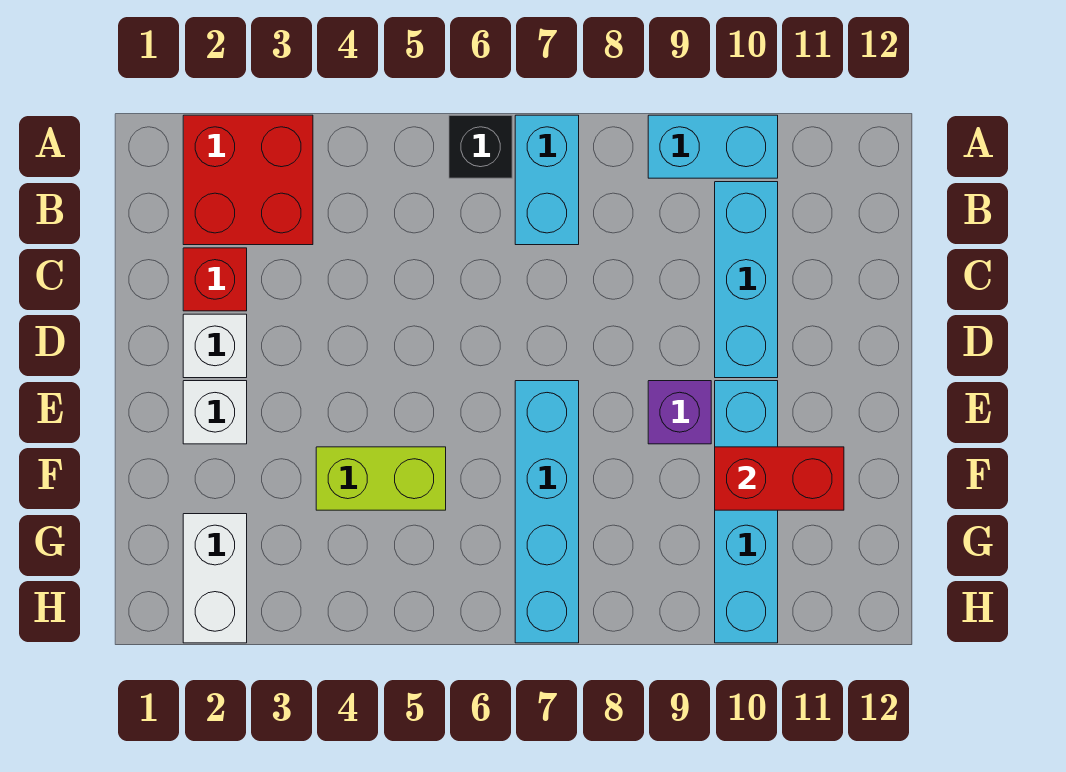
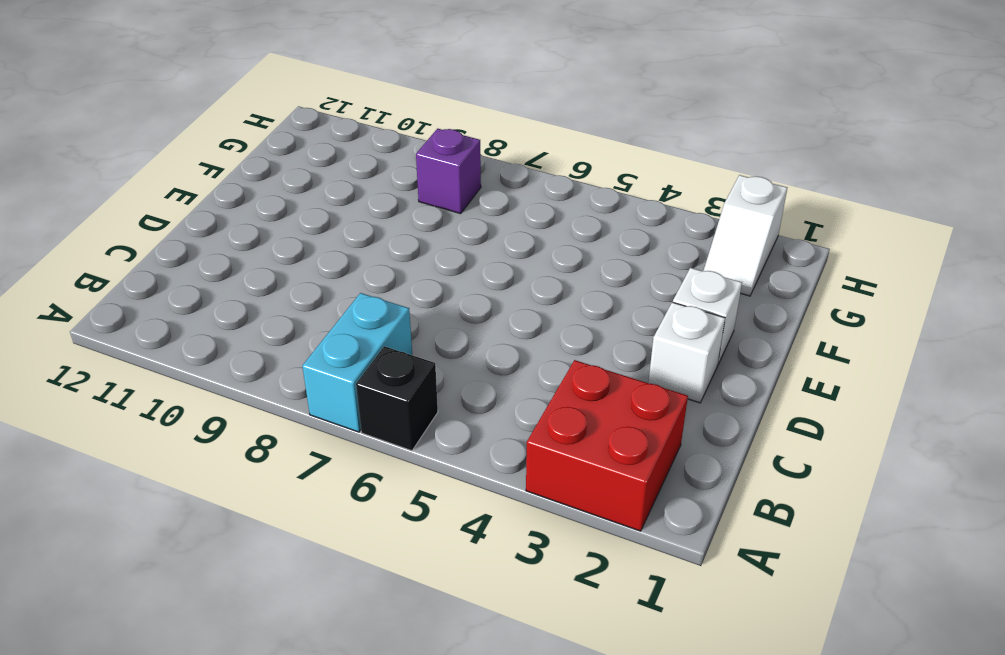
white 1x2 slope [704,175,787,296] -> white 1x2 brick [183,514,247,643]
purple 1x1 brick [416,129,481,214] -> purple 1x1 brick moved to [648,381,711,444]
none -> cyan 1x2 brick [648,115,778,178]
none -> cyan 1x3 brick [715,182,778,378]
none -> red 1x1 brick [183,248,247,311]

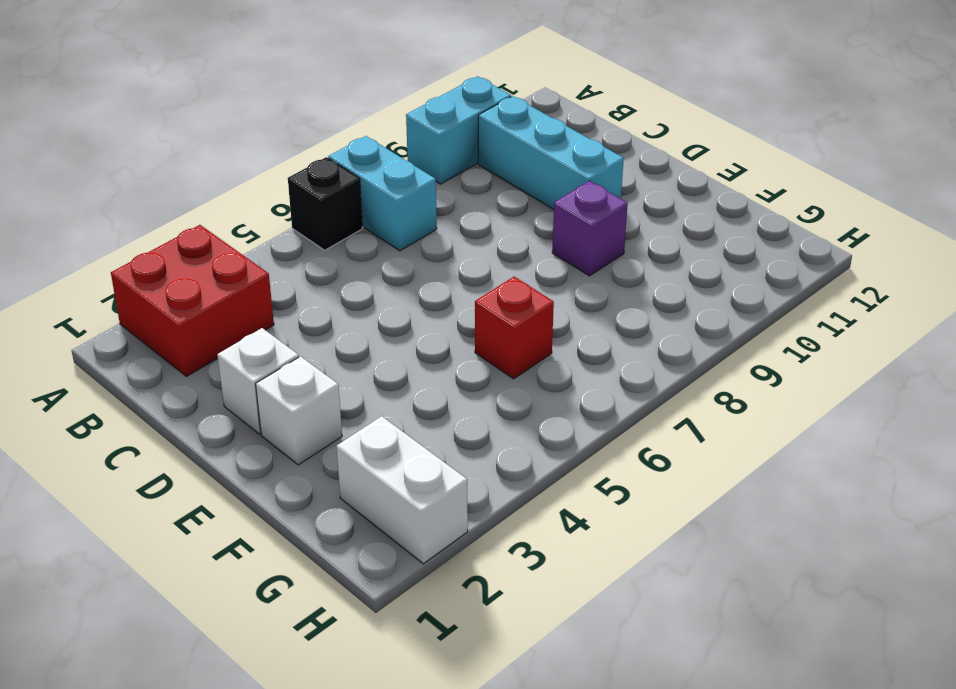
red 1x1 brick [475,277,554,379] -> red 1x1 brick moved to [183,248,247,311]
none -> cyan 1x4 brick [515,381,579,643]
none -> cyan 1x4 brick [715,381,778,643]
none -> lime 1x2 brick [316,447,446,510]

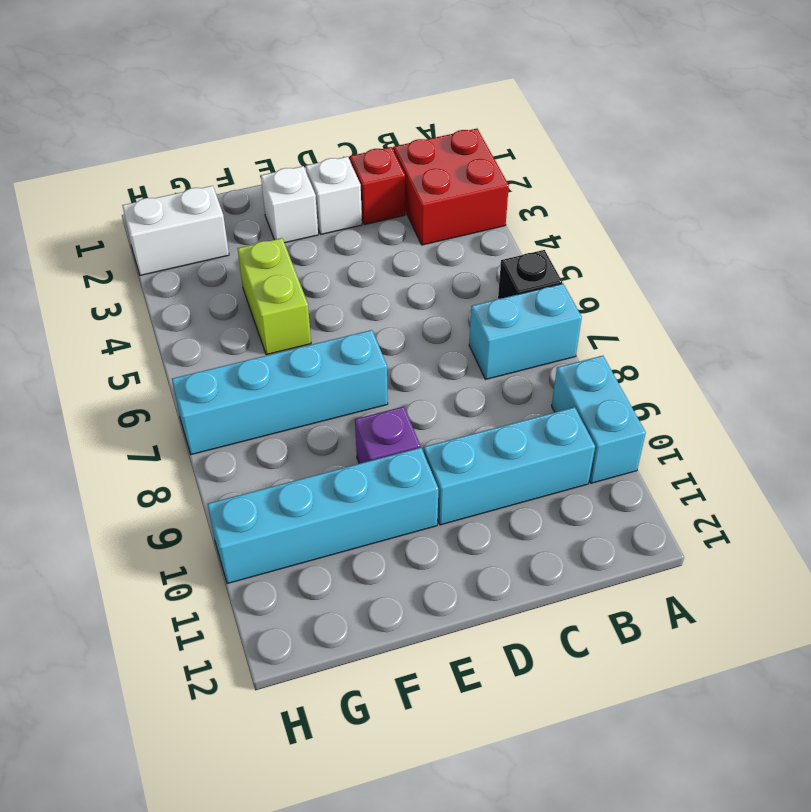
none -> red 1x2 brick [715,447,844,510]

